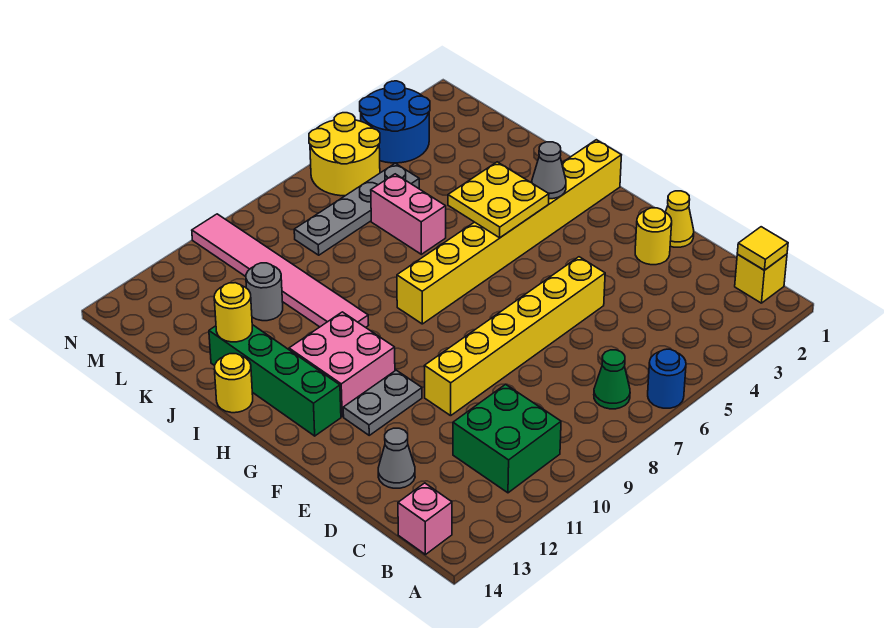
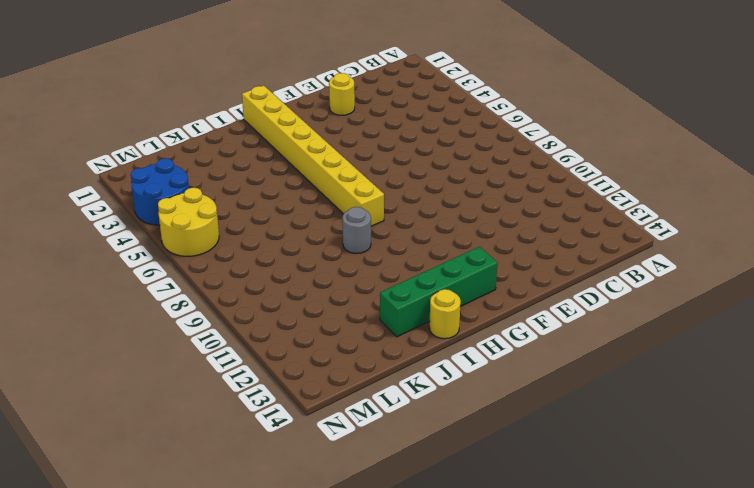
grey 1x1 round brick [342,207,371,254] -> grey 1x1 round brick moved to [246,263,283,321]
none -> blue 1x1 round brick [648,349,686,408]
none -> yellow 1x1 brick [735,254,787,303]
none -> green 1x1 cone [594,350,630,409]

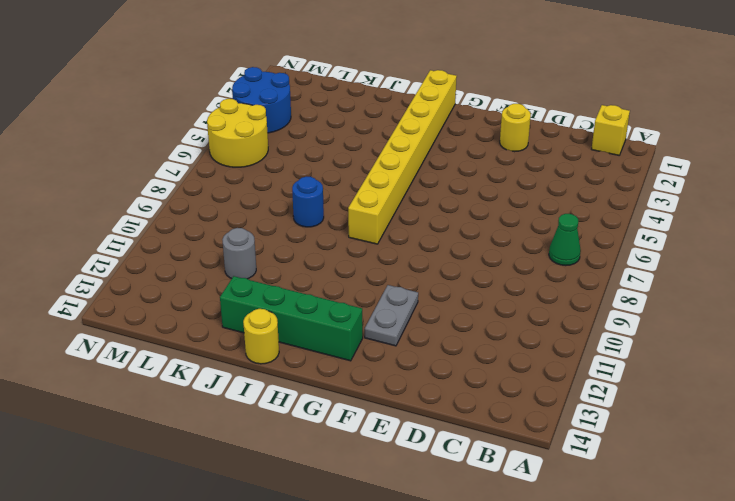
blue 1x1 round brick [292,177,324,227] -> blue 1x1 round brick moved to [648,349,686,408]
none -> green 2x2 brick [453,384,561,493]
none -> pink 1x1 brick [398,483,452,555]
none -> grey 1x1 cone [378,428,415,488]

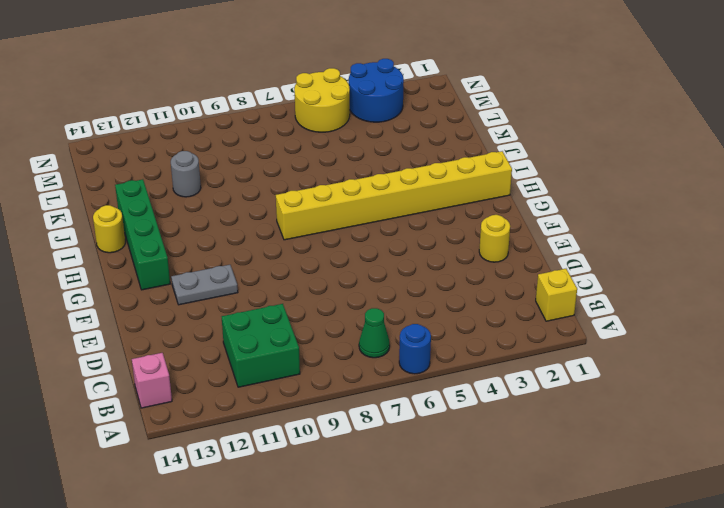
none -> grey 1x1 cone [378,428,415,488]
none -> yellow 1x1 cone [666,191,694,247]
none -> yellow 1x6 brick [424,257,605,416]

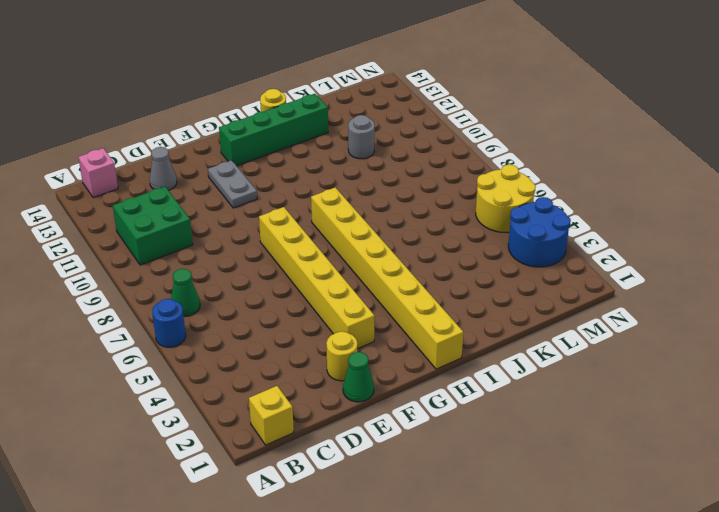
green 1x1 cone [343,352,374,402] -> yellow 1x1 cone [666,191,694,247]
yellow 1x6 brick [259,207,374,349] -> yellow 1x6 brick moved to [424,257,605,416]
none -> pink 2x2 brick [289,312,395,417]
none -> pink 1x6 tile [192,214,368,327]
none -> pink 1x2 brick [371,174,446,254]

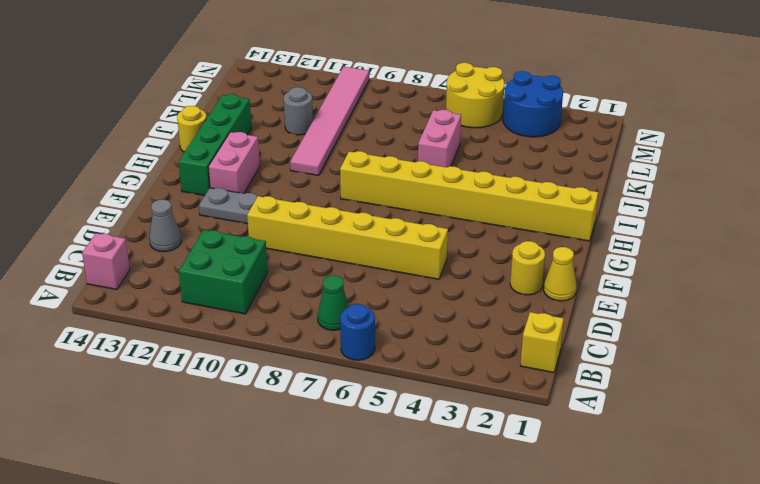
pink 1x2 brick [208,132,260,194] -> pink 2x2 brick [289,312,395,417]
none -> grey 1x4 plate [294,163,419,255]
none -> yellow 1x1 tile [737,227,788,270]
none -> grey 1x1 cone [532,142,566,199]

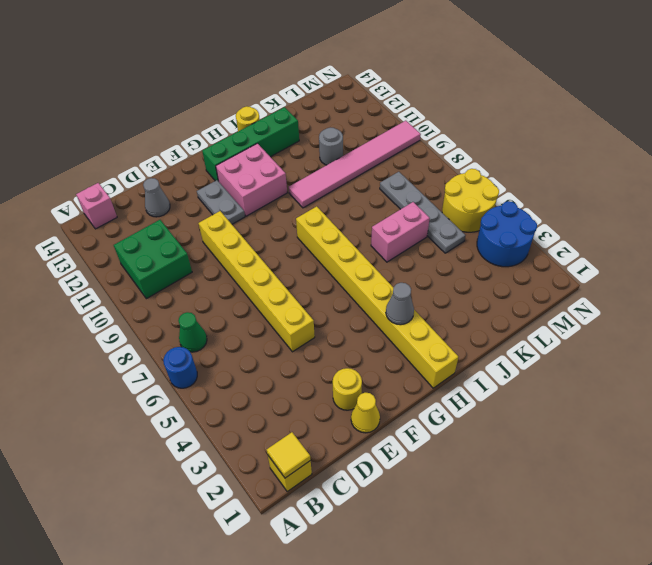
none -> yellow 2x2 plate [448,162,549,238]
none -> yellow 1x1 round brick [214,283,252,342]

